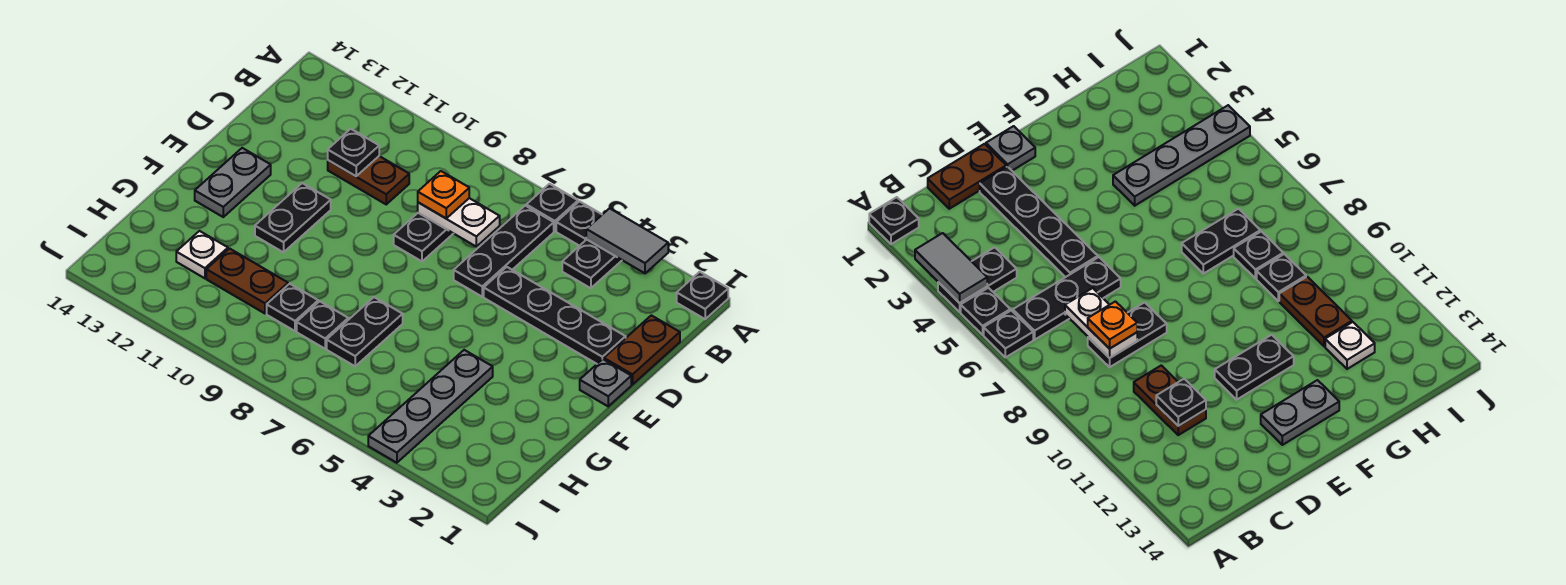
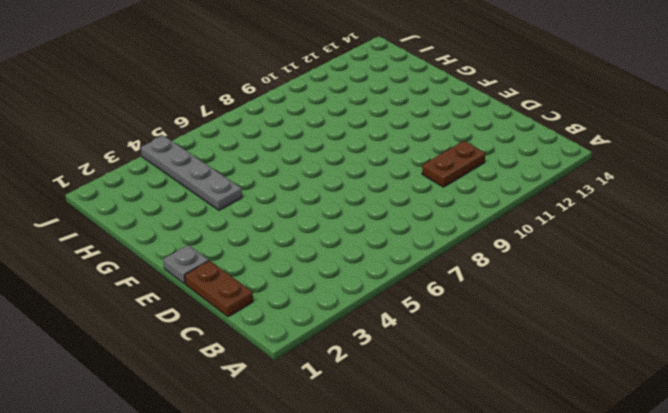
none -> black 1x1 plate [677,272,728,319]
none -> black 1x2 plate [562,240,622,288]
none -> black 1x1 plate [556,201,602,246]

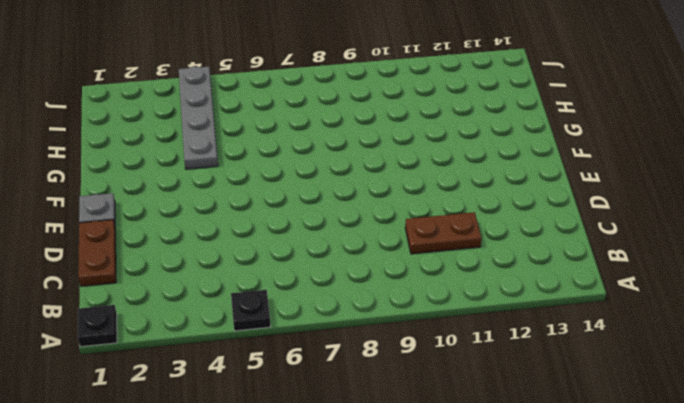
none -> black 1x2 plate [562,240,622,288]
none -> black 1x1 plate [526,184,578,231]
none -> black 1x3 plate [454,206,554,297]

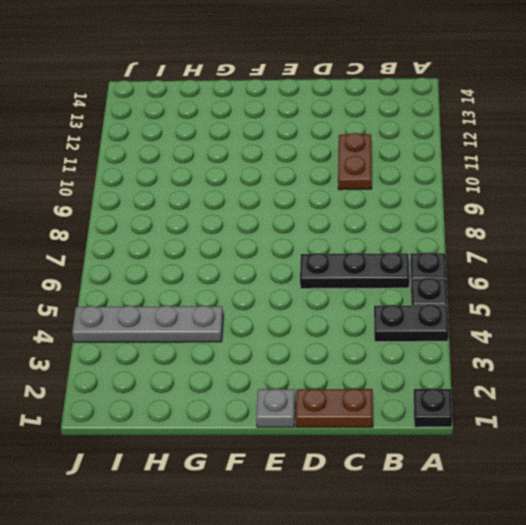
none -> black 1x2 plate [394,213,453,261]
none -> black 1x4 plate [484,267,626,364]
none -> black 1x2 plate [255,183,331,252]

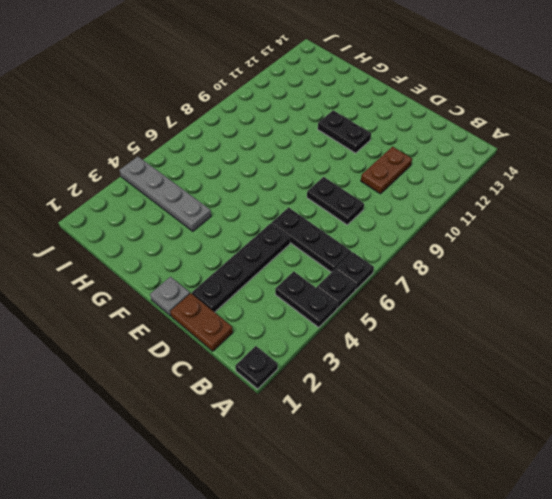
none -> grey 1x2 plate [195,148,271,217]
none -> black 1x2 plate [327,297,403,366]
none -> black 1x1 plate [297,301,348,349]

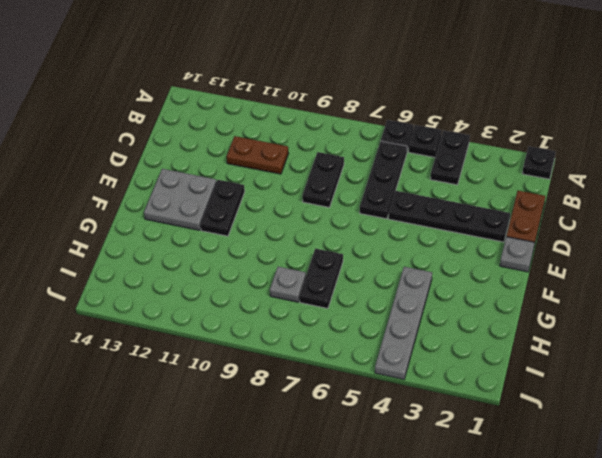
grey 2x2 plate [144,169,216,230] -> grey 1x2 plate [195,148,271,217]
grey 1x1 plate [270,267,306,302] -> black 1x1 plate [297,301,348,349]
none -> black 1x1 plate [267,284,318,331]
none -> brown 1x2 plate [206,249,288,313]
none -> white 1x1 plate [176,231,228,278]

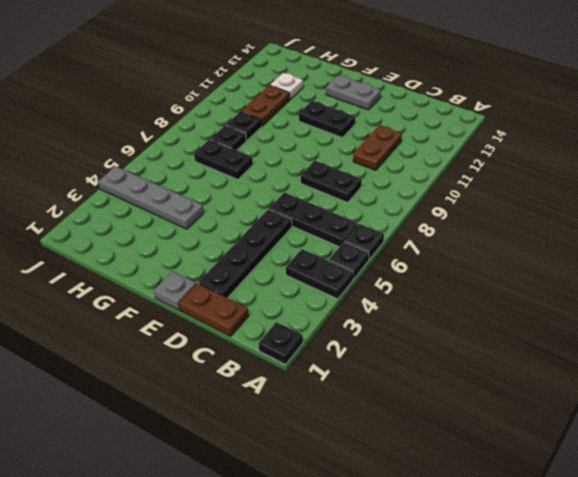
none -> grey 1x2 tile [586,208,668,273]
none -> white 1x2 plate [418,198,500,247]
none -> black 1x1 plate [328,129,379,176]

